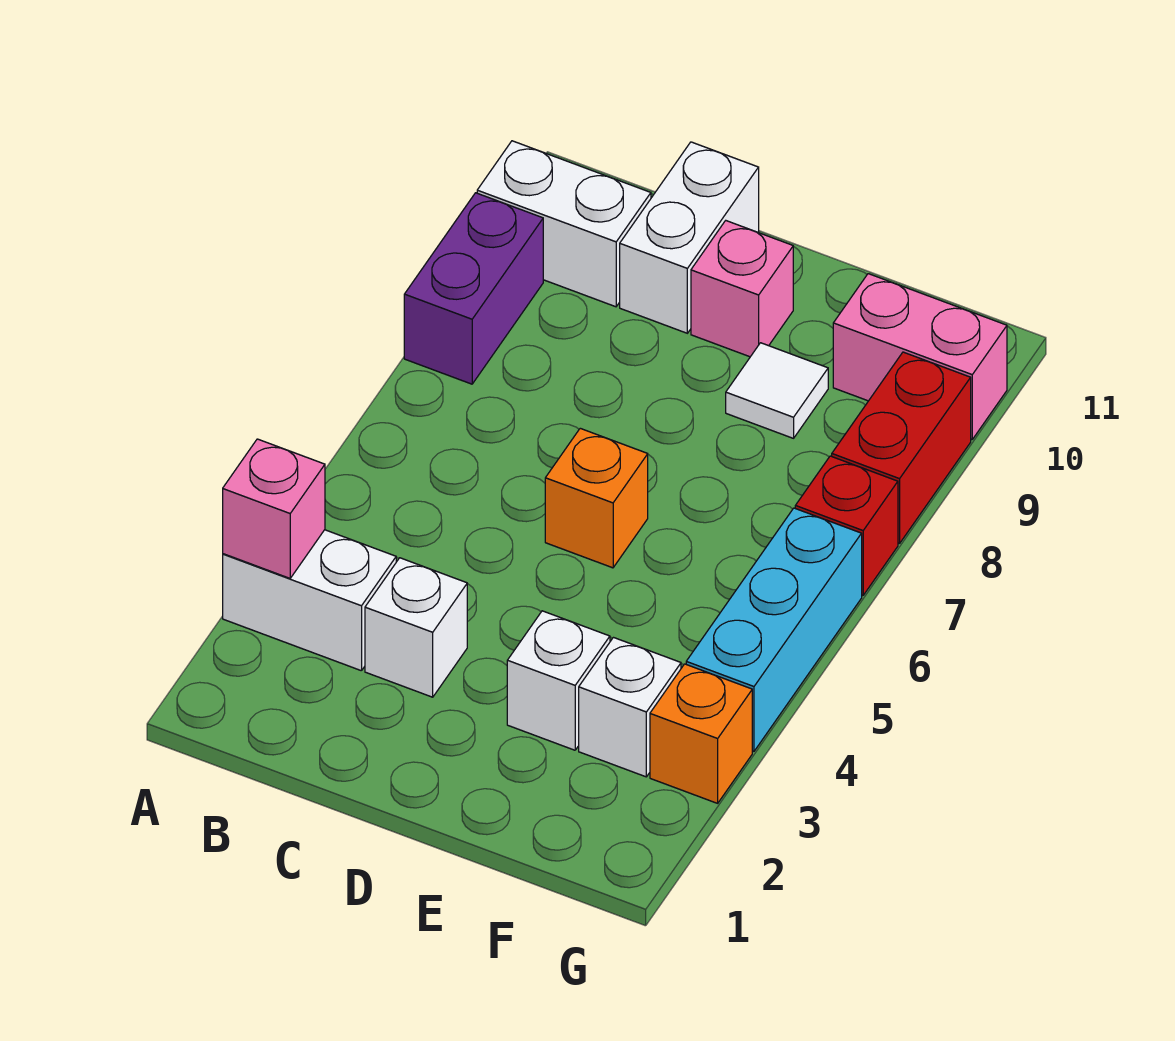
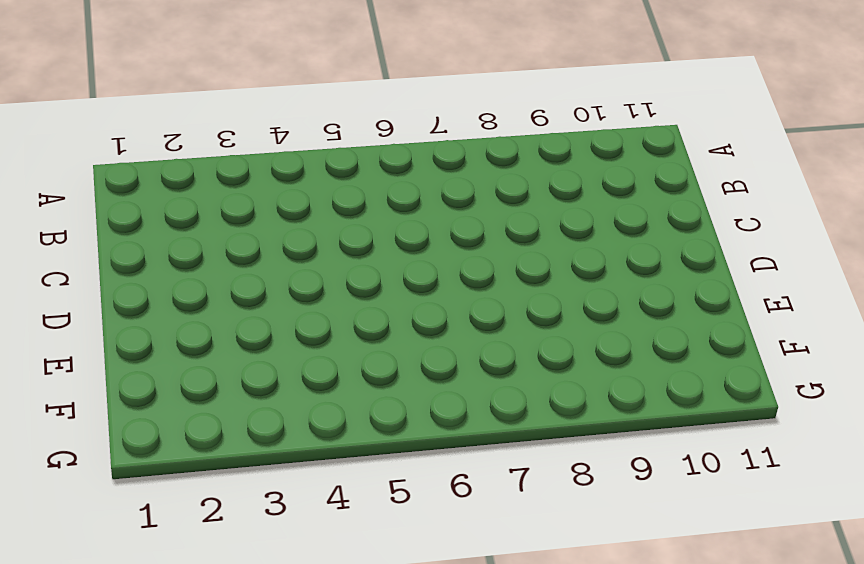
none -> white 1x2 brick [223,530,396,671]
none -> purple 1x2 brick [404,193,543,384]
none -> white 1x2 brick [477,141,651,307]

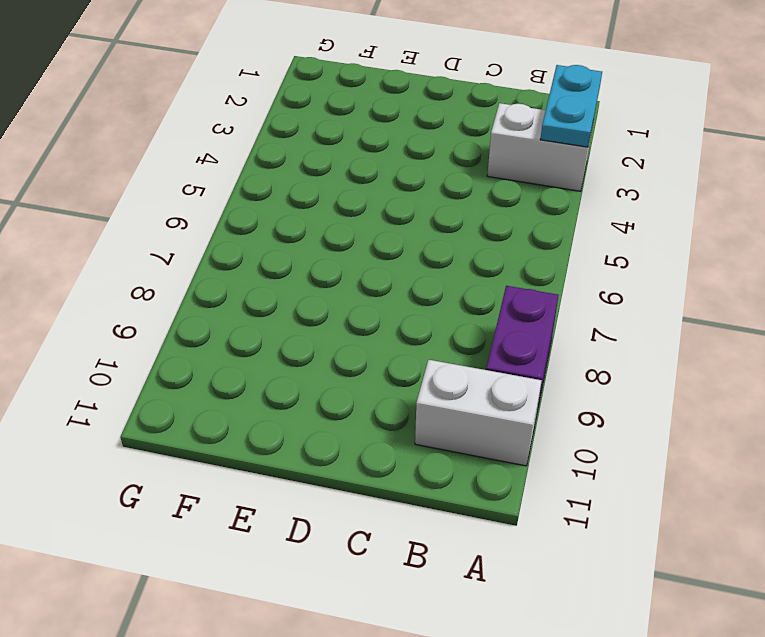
cyan 1x2 plate [540,65,602,147] -> pink 1x1 brick [223,439,325,578]
none -> white 1x1 brick [365,558,467,697]
none -> white 1x2 brick [620,142,759,333]
none -> orange 1x1 brick [545,428,648,568]

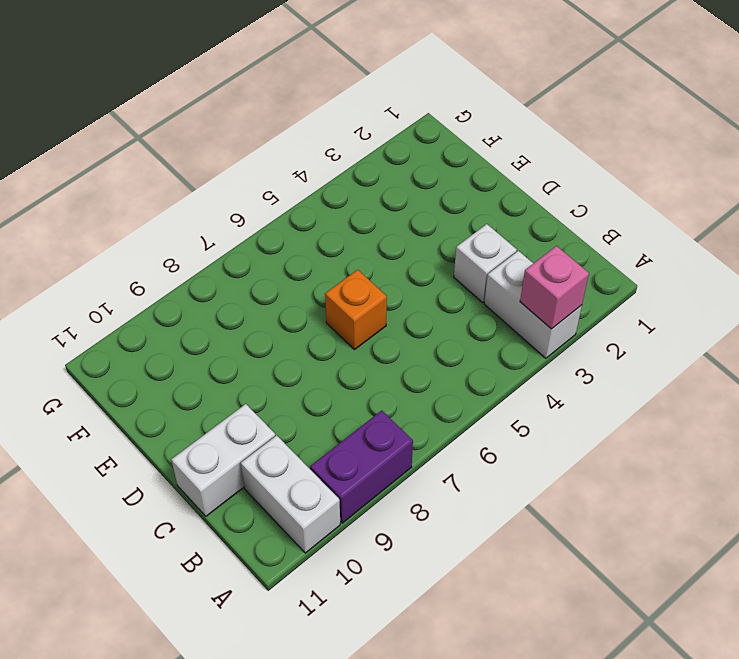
none -> pink 1x1 brick [691,221,793,357]
none -> white 1x1 brick [507,611,610,750]
none -> white 1x1 tile [726,343,828,438]

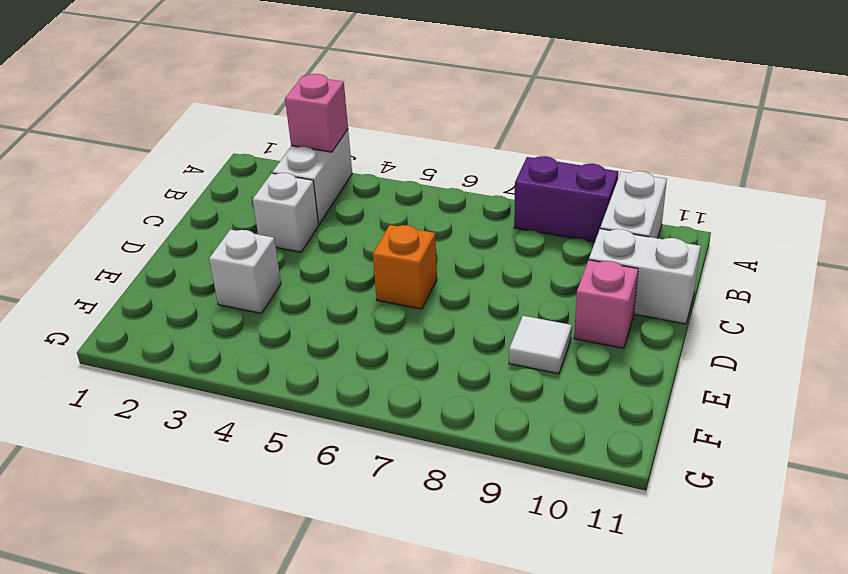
none -> white 1x1 brick [579,638,681,777]
none -> pink 1x2 brick [833,274,1007,439]
none -> orange 1x1 brick [650,664,752,803]

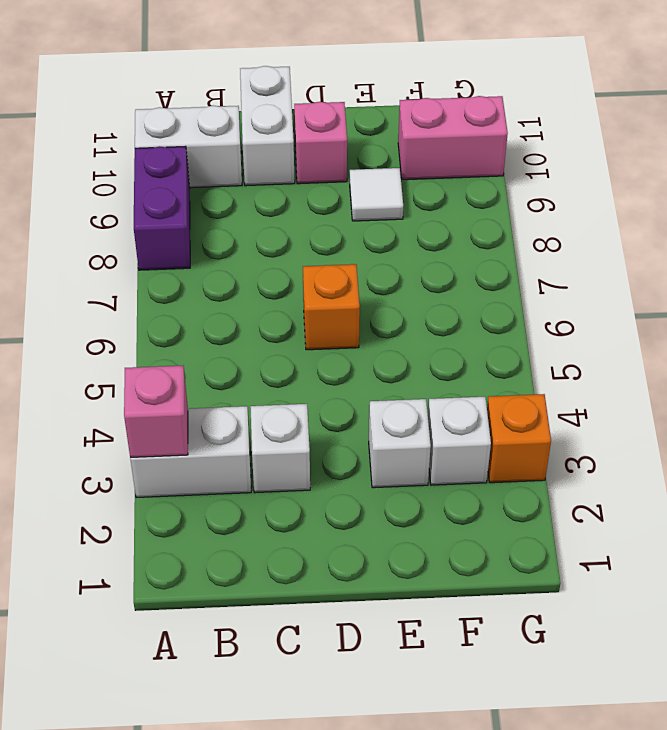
none -> cyan 1x3 brick [686,508,862,751]
none -> red 1x1 brick [795,456,898,595]
none -> red 1x2 brick [832,352,971,544]

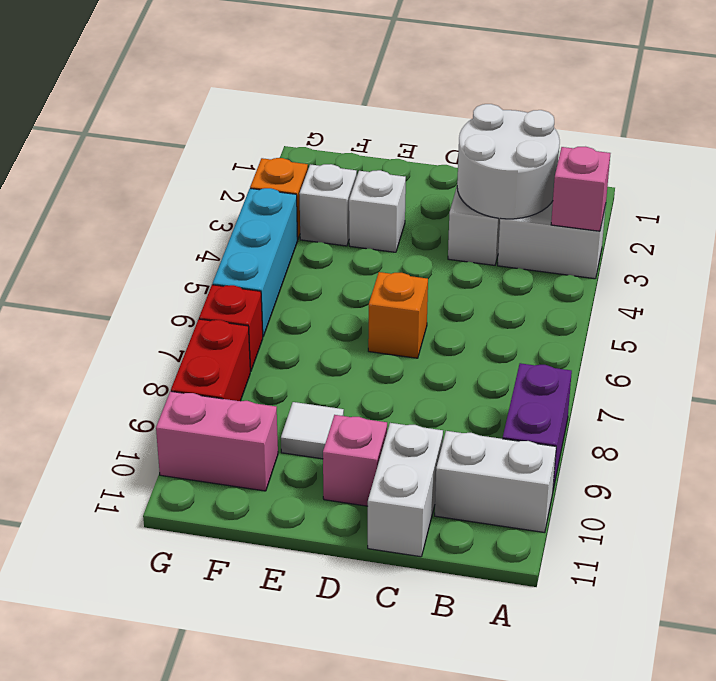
white 2x2 round brick [457,104,560,219] -> none

